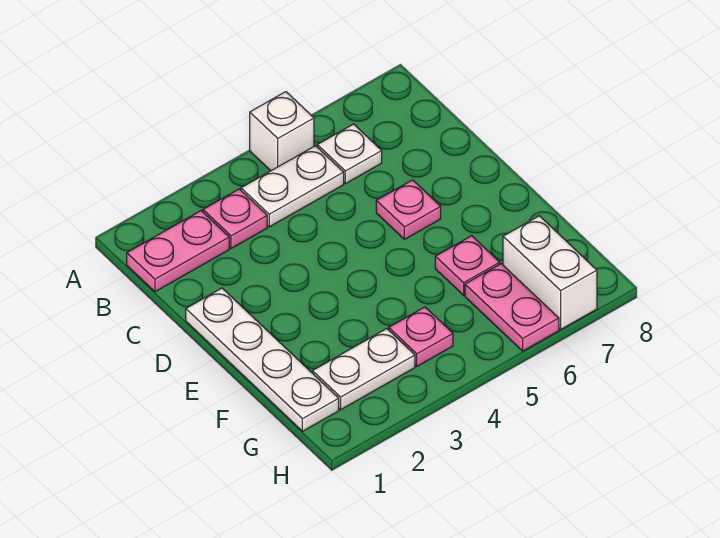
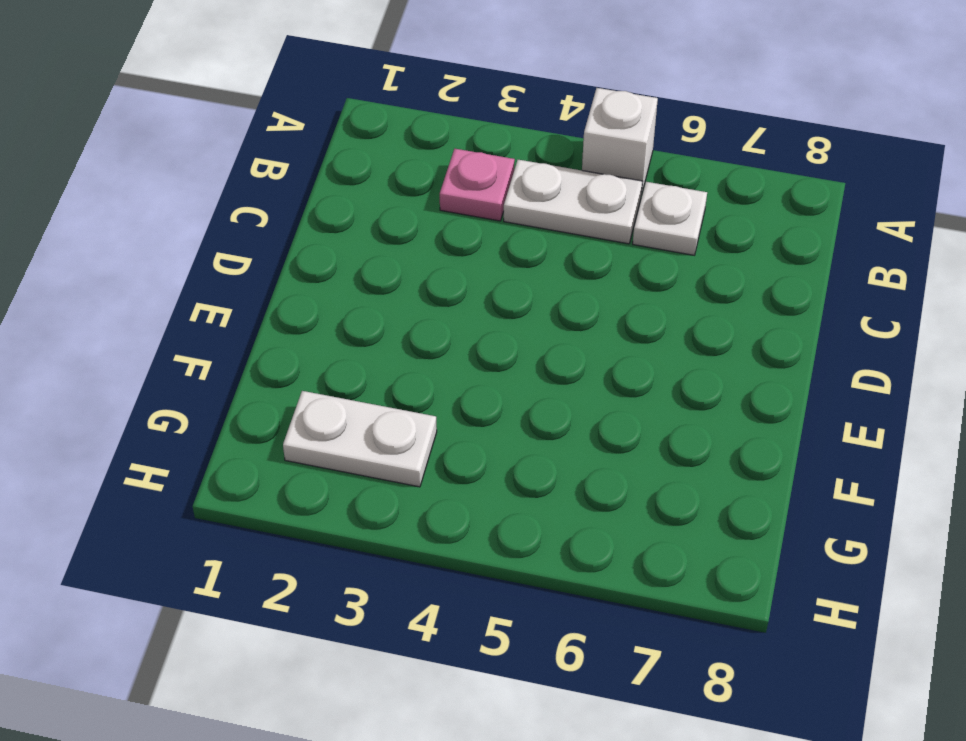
none -> pink 1x2 plate [127,211,229,292]
none -> white 1x4 plate [186,288,339,431]
none -> pink 1x1 plate [376,180,441,240]

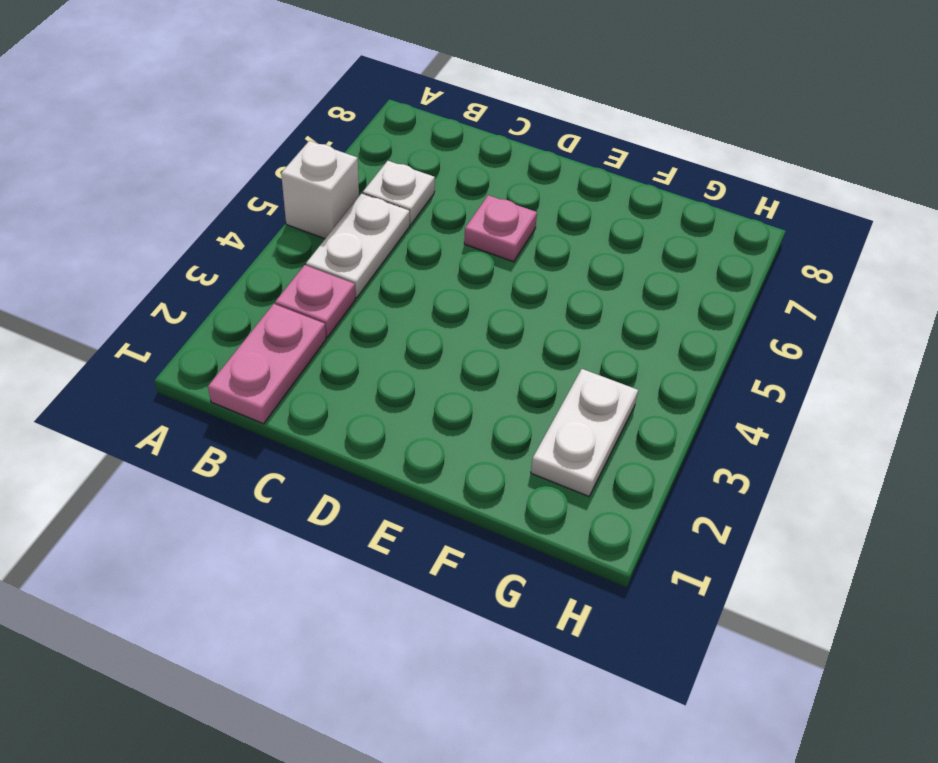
none -> white 1x4 plate [186,288,339,431]
none -> pink 1x1 plate [435,236,500,295]
none -> pink 1x1 plate [389,307,453,366]

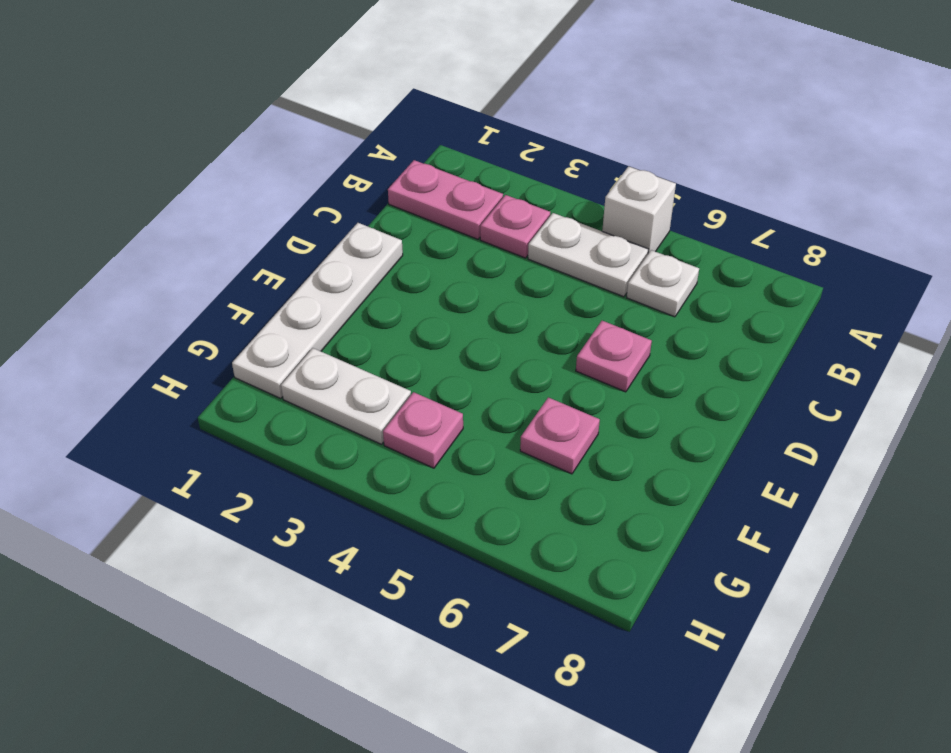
none -> pink 1x2 plate [465,264,559,351]
none -> white 1x2 brick [503,216,597,329]

